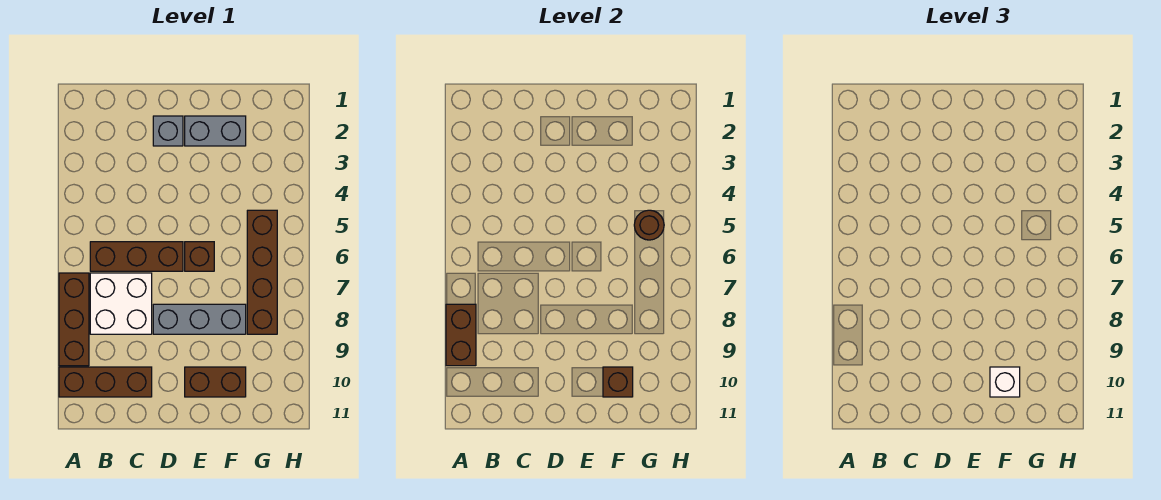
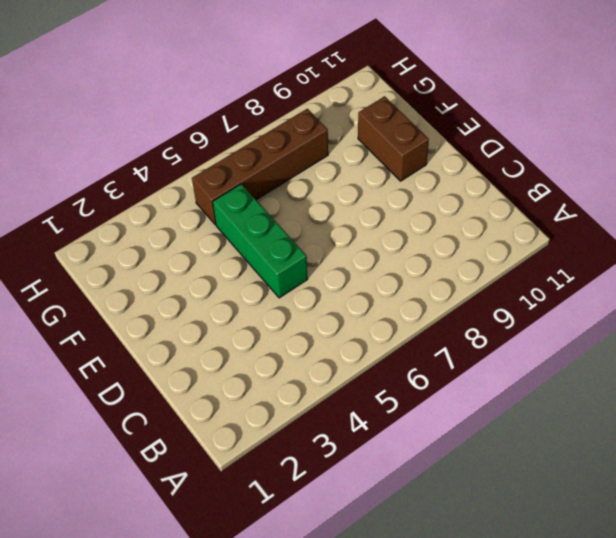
green 1x3 brick [213,184,308,298] -> none
none -> brown 1x3 brick [59,273,89,366]
none -> brown 1x3 brick [59,367,152,397]
none -> brown 1x3 brick [90,242,183,271]

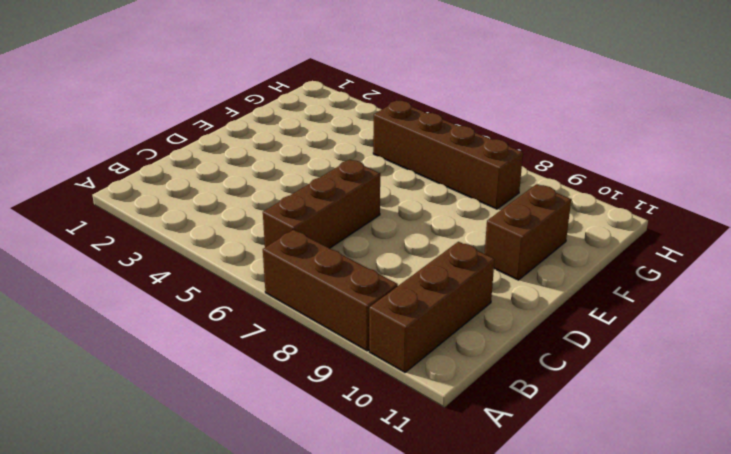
none -> white 2x2 brick [90,273,152,334]
none -> grey 1x1 brick [153,116,183,146]
none -> grey 1x3 brick [153,304,246,334]

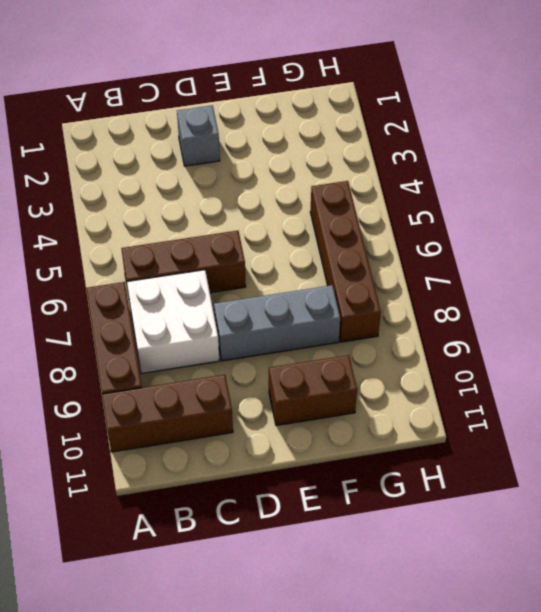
none -> grey 1x2 brick [185,116,246,146]
none -> brown 1x1 brick [185,242,214,271]
none -> brown 1x2 brick [446,304,476,366]

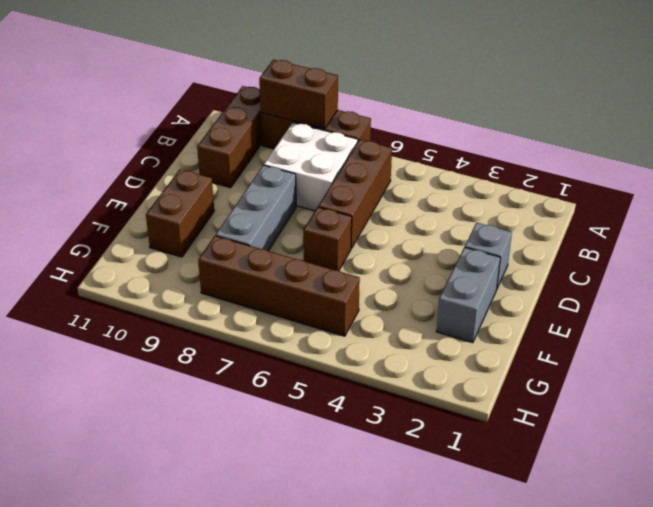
none -> brown 1x1 brick [603,367,633,397]
none -> brown 1x1 round brick [634,210,664,240]
none -> white 1x1 brick [990,367,1020,397]

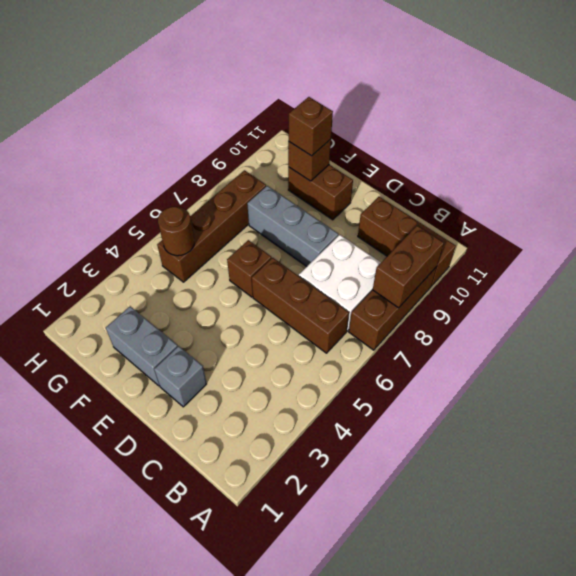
brown 1x1 brick [288,97,333,156] -> white 1x1 brick [990,367,1020,397]

